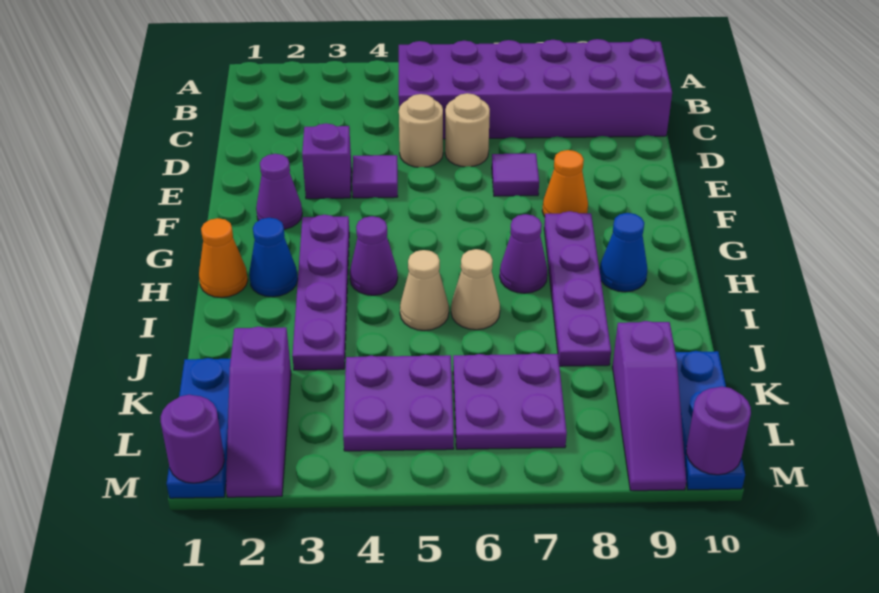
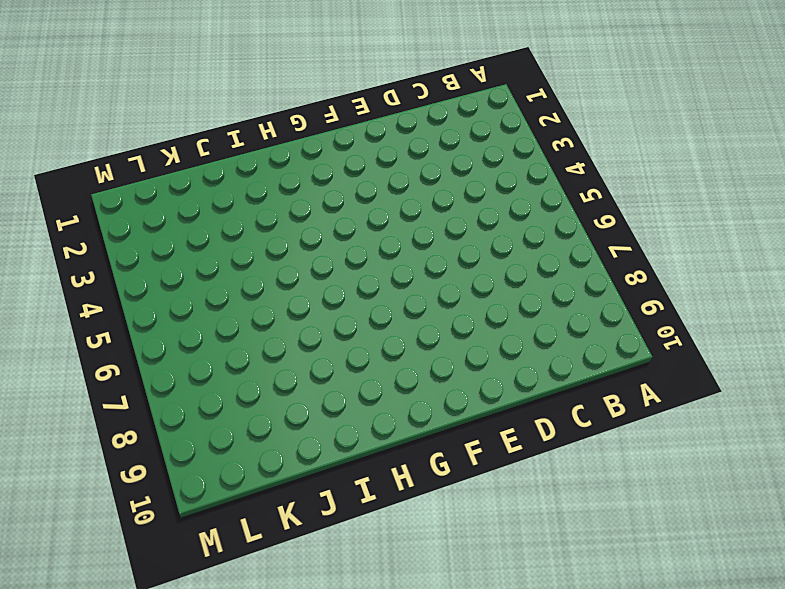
none -> purple 2x6 brick [399,39,672,139]
none -> tan 1x1 round brick [399,94,443,167]
none -> tan 1x1 round brick [445,93,490,167]

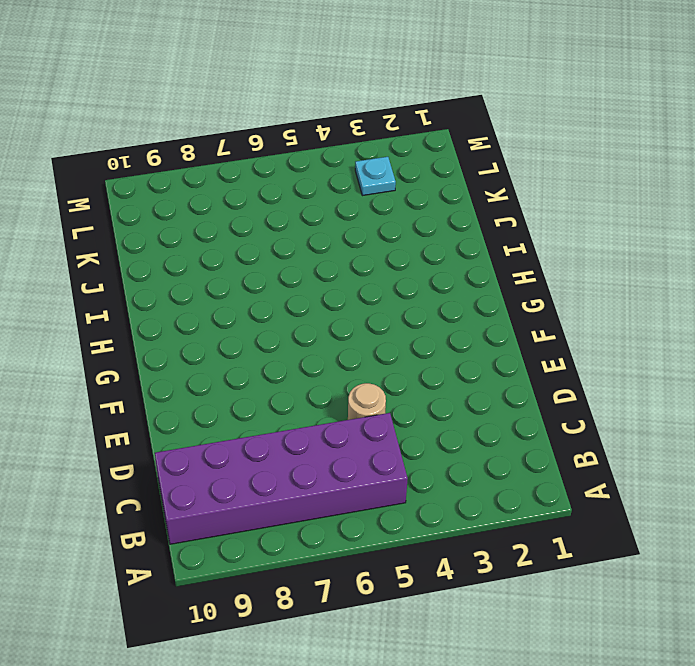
cyan 1x1 plate [355,157,396,196] -> none
none -> tan 1x1 round brick [445,93,490,167]
none -> purple 1x1 brick [302,123,352,199]
none -> purple 1x1 tile [352,155,398,198]

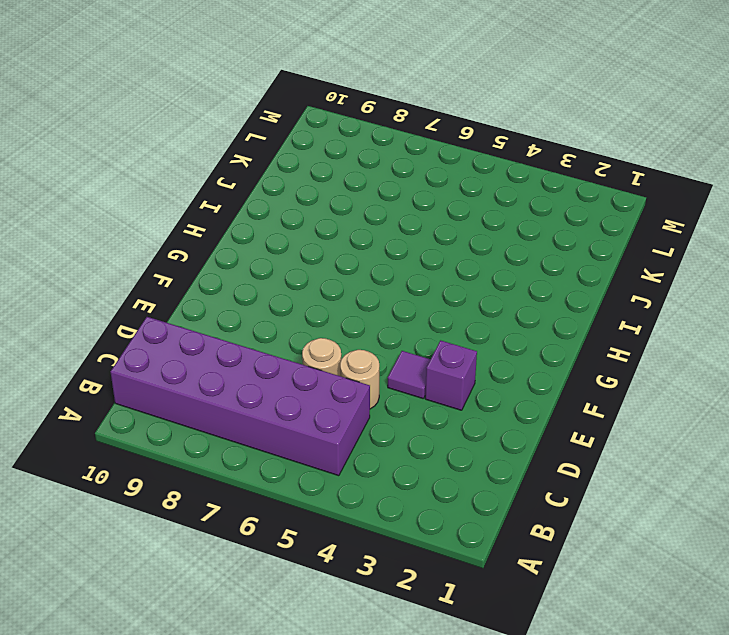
none -> purple 1x1 tile [492,153,539,196]
none -> purple 1x1 cone [256,154,302,229]
none -> orange 1x1 cone [542,150,588,217]

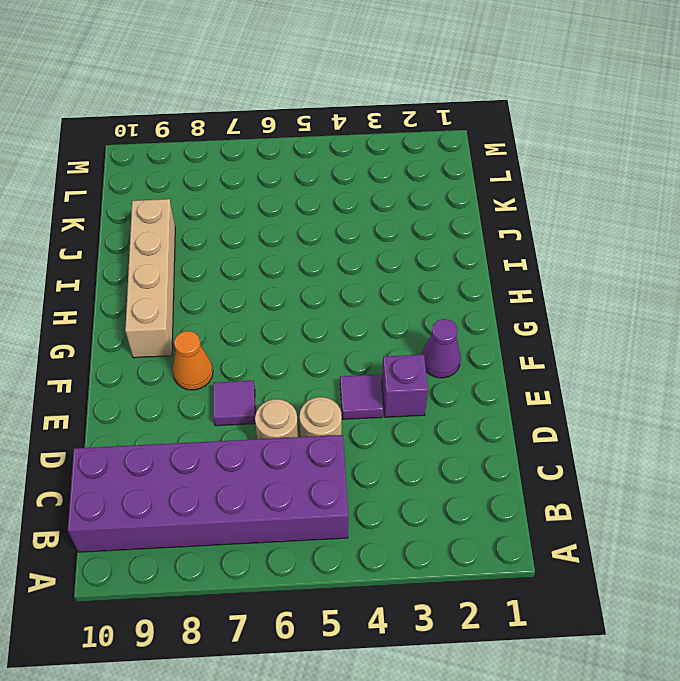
tan 1x4 brick [125,199,175,358] -> blue 1x1 cone [600,213,647,292]
none -> purple 1x4 plate [292,215,349,370]
none -> purple 1x4 plate [544,211,611,366]
none -> orange 1x1 cone [199,218,248,298]

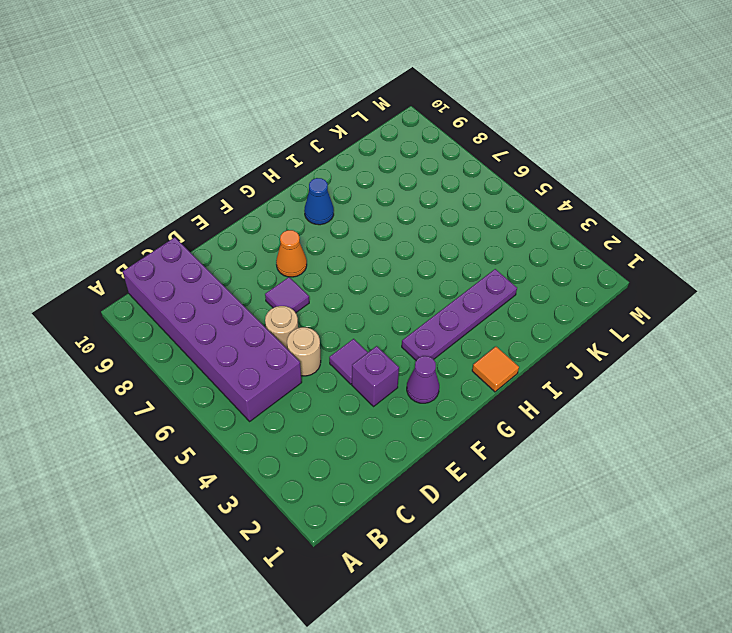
orange 1x1 tile [472,347,519,392] -> orange 1x1 cone [199,218,248,298]
none -> purple 1x4 plate [544,211,611,366]
none -> blue 1x1 cone [249,218,298,297]
none -> purple 1x1 cone [350,216,398,295]

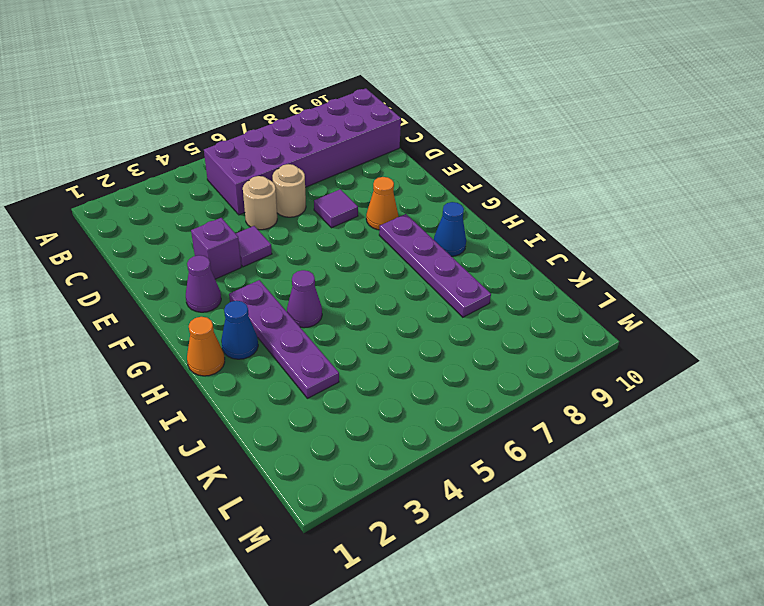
none -> purple 1x1 cone [500,214,548,293]
none -> tan 1x1 cone [400,250,449,331]
none -> tan 1x1 cone [451,249,500,330]

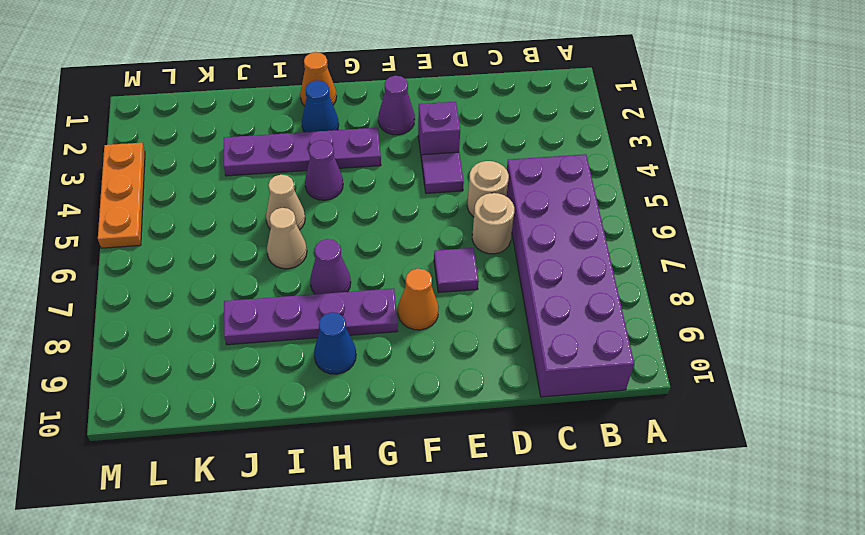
orange 1x3 plate [98,143,145,248] -> none
none -> blue 1x3 plate [167,358,231,498]
none -> purple 1x3 slope [226,326,291,497]
none -> purple 2x2 plate [343,355,454,451]

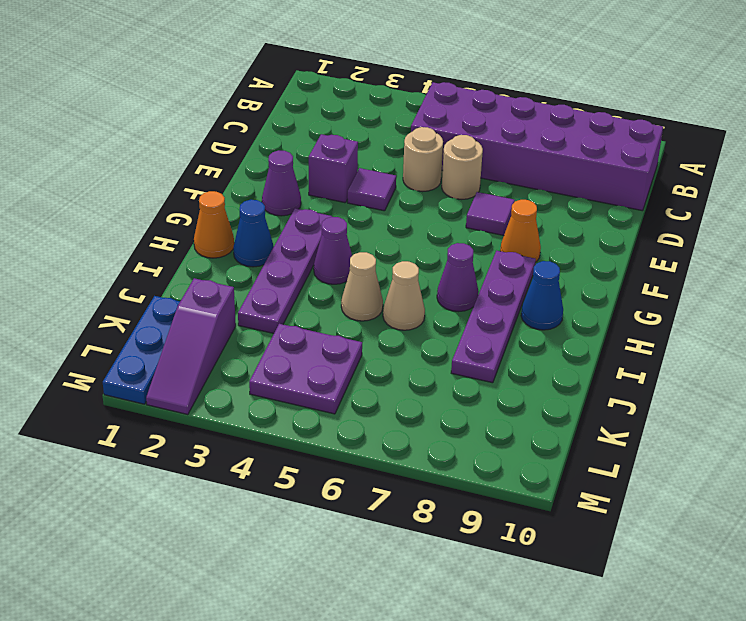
none -> purple 2x2 plate [453,353,567,449]
none -> purple 1x3 slope [612,321,686,491]
none -> blue 1x3 plate [675,351,745,490]

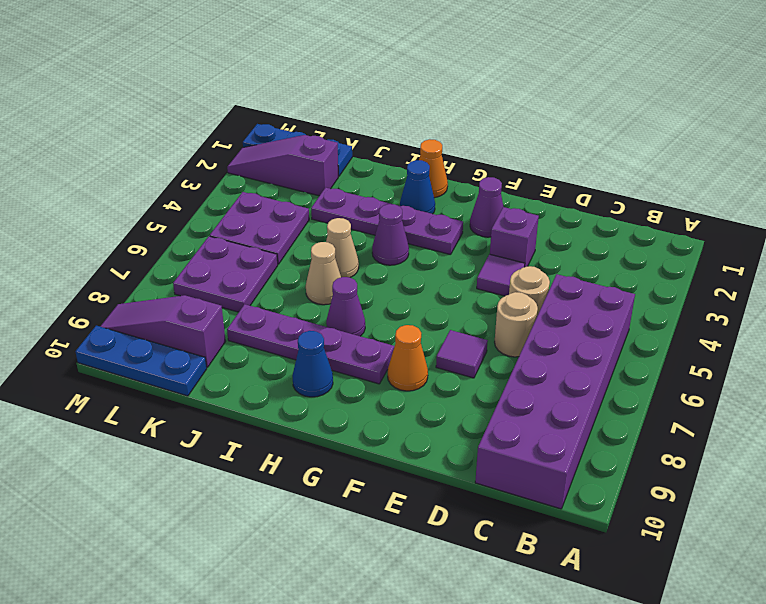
none -> purple 1x1 round brick [161,395,224,483]
none -> purple 1x1 round brick [686,387,751,475]

